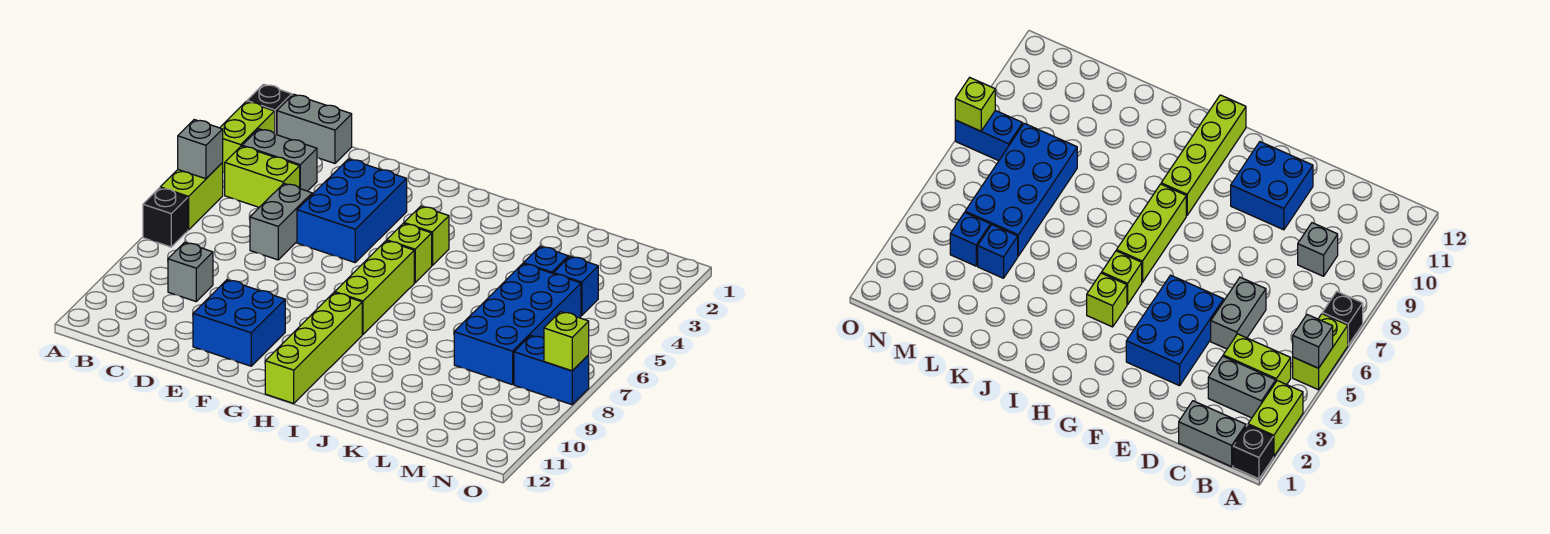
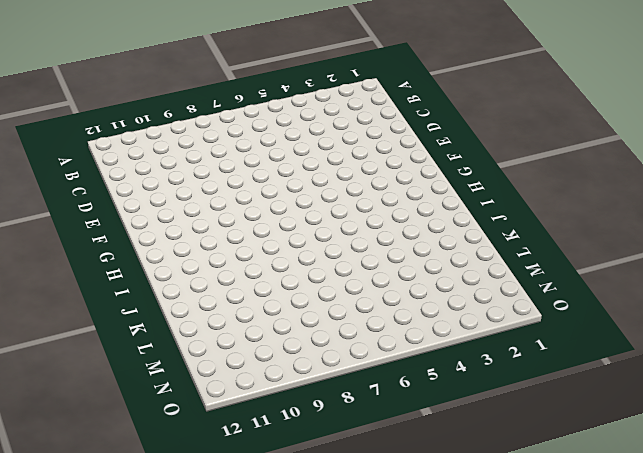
none -> black 1x1 brick [247,84,292,135]
none -> lime 1x2 brick [220,102,275,173]
none -> lime 1x2 brick [160,163,223,230]

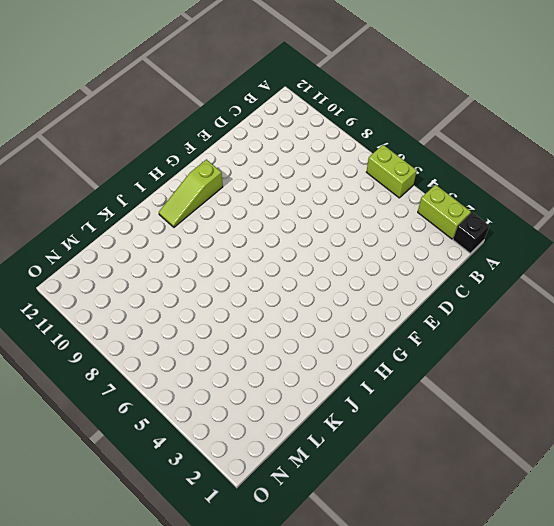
lime 1x3 slope [159,159,223,227] -> lime 1x4 brick [265,292,362,404]
none -> black 1x1 brick [143,188,188,247]
none -> grey 1x2 brick [277,94,352,163]
none -> grey 1x2 brick [242,129,317,191]

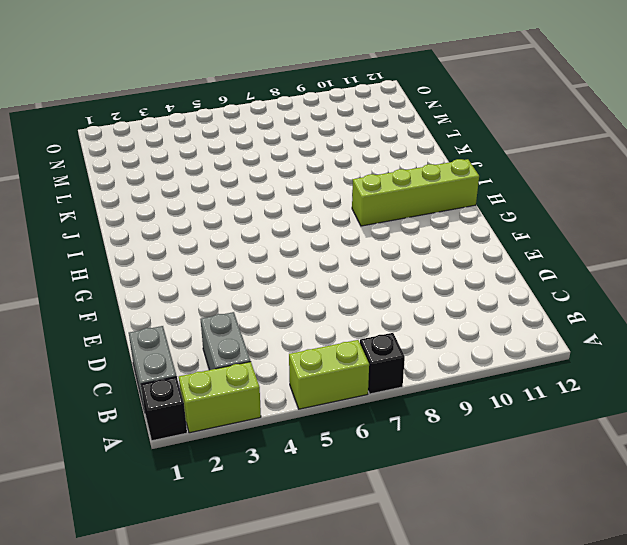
none -> lime 1x2 brick [225,146,300,207]
none -> grey 1x1 brick [168,242,213,301]
none -> grey 1x2 brick [250,184,312,260]

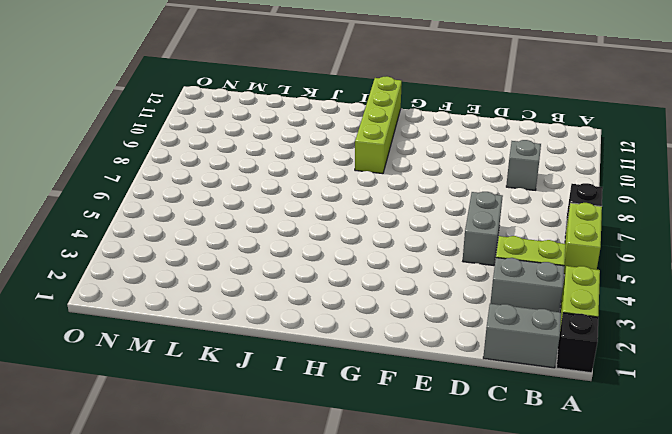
none -> blue 2x3 brick [297,159,407,263]
none -> blue 2x2 brick [193,280,285,366]
none -> lime 1x1 brick [404,206,449,265]

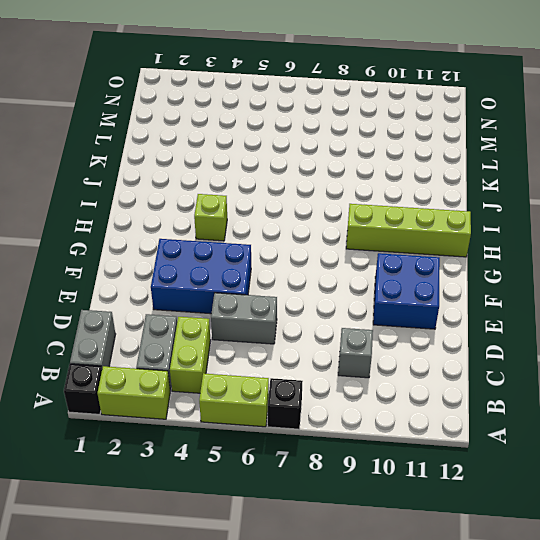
none -> lime 1x1 brick [387,223,432,283]
none -> lime 1x3 brick [335,241,414,334]
none -> blue 1x1 brick [524,246,569,273]

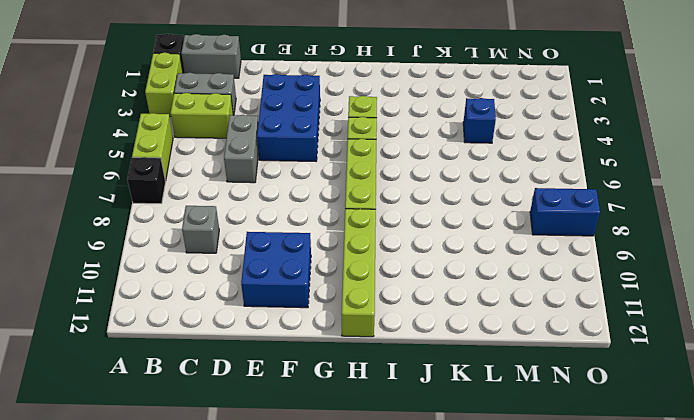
none -> blue 2x4 brick [454,264,581,385]
none -> blue 1x1 brick [553,256,598,316]
none -> grey 1x1 brick [178,120,223,179]

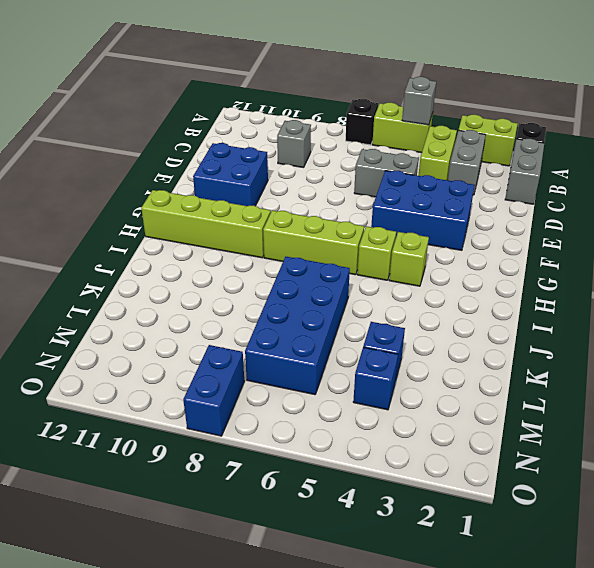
blue 2x4 brick [245,257,350,395] -> blue 2x4 brick turned to [454,264,581,385]
none -> lime 1x1 brick [544,312,589,371]

